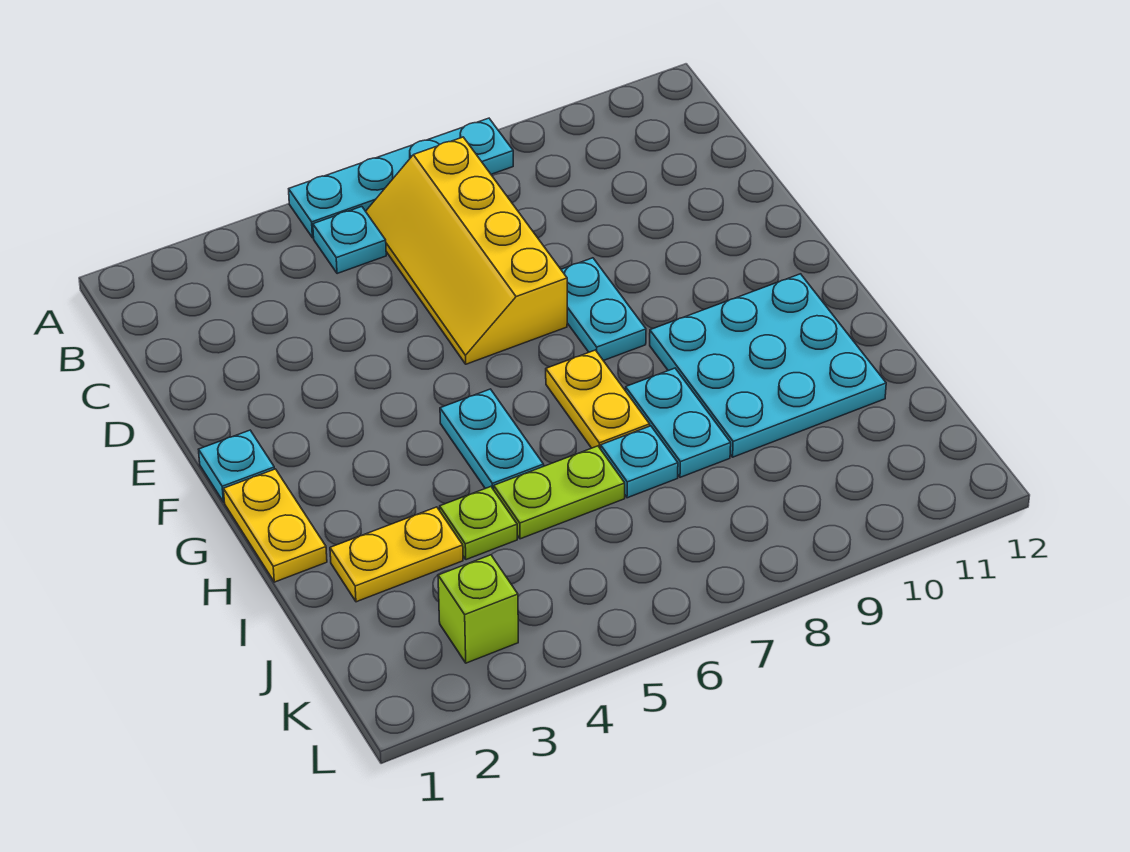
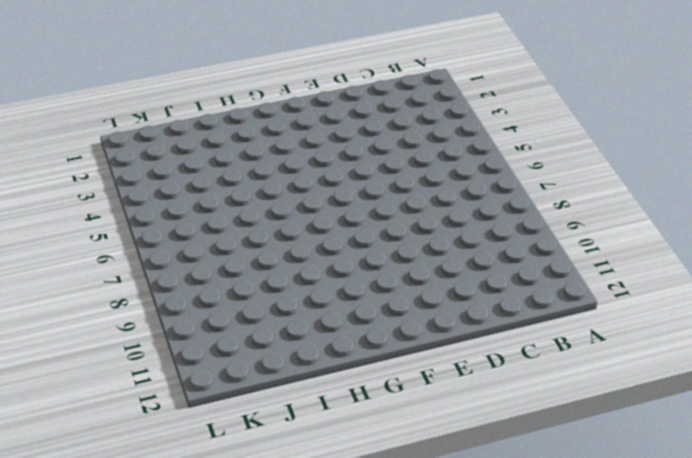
none -> cyan 1x4 plate [289,118,513,238]
none -> cyan 1x1 plate [313,207,386,274]
none -> yellow 2x4 slope [366,137,567,364]

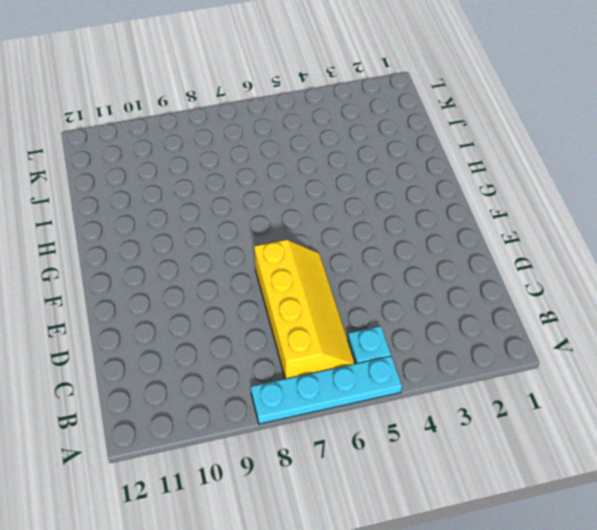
none -> cyan 1x2 plate [561,258,646,361]
none -> cyan 1x1 plate [199,430,274,502]
none -> yellow 1x2 plate [224,469,327,582]

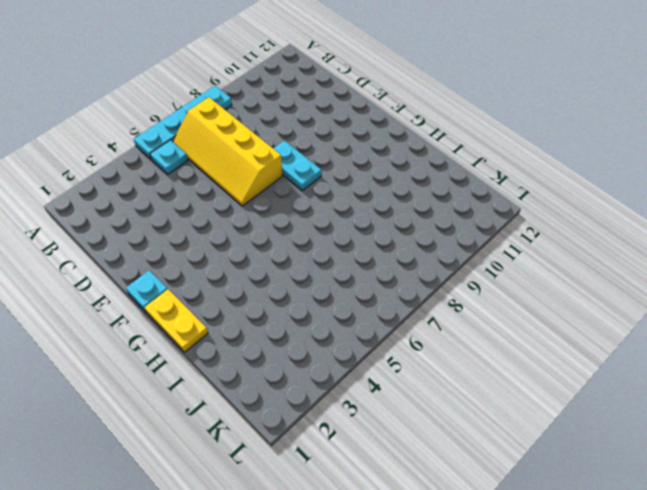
none -> cyan 1x2 plate [440,389,544,490]
none -> yellow 1x2 plate [546,350,650,449]
none -> cyan 3x3 plate [650,274,886,457]

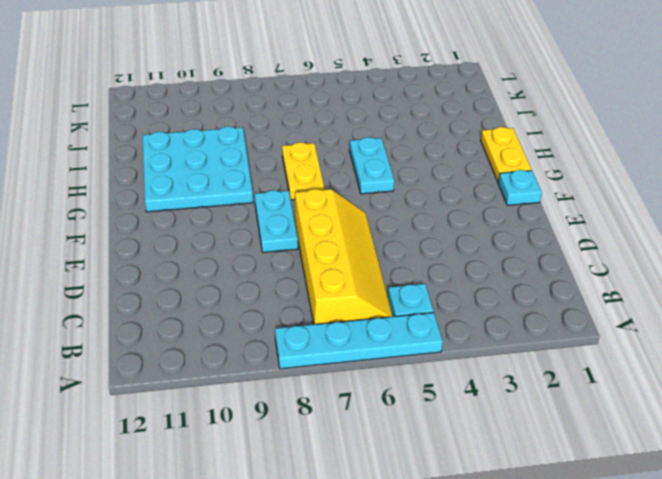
none -> cyan 1x2 plate [626,368,731,477]
none -> yellow 1x2 plate [330,507,463,602]
none -> lime 1x1 plate [440,487,517,560]

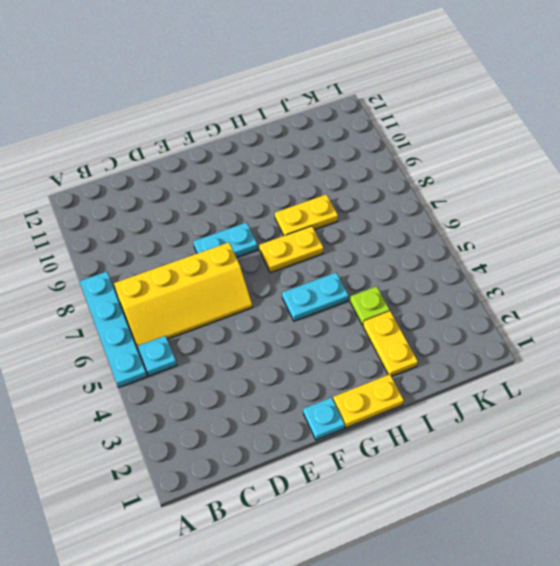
yellow 1x2 plate [275,194,338,236] -> cyan 1x2 plate [626,368,731,477]
none -> cyan 3x3 plate [650,274,886,457]
none -> lime 1x2 plate [494,446,625,539]
none -> cyan 1x1 plate [601,426,678,498]

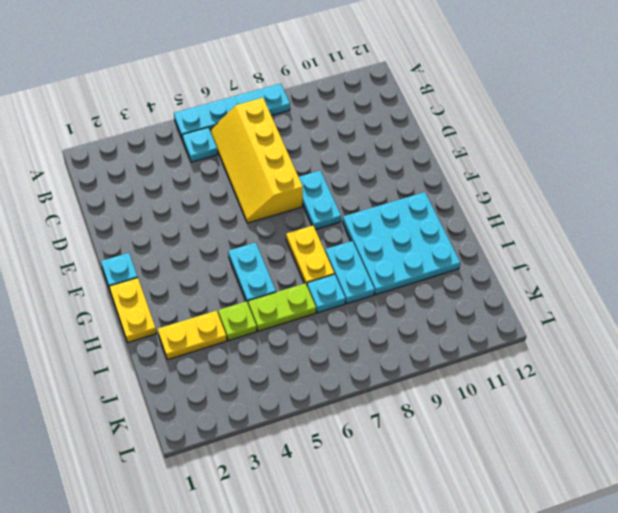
none -> lime 1x1 brick [438,555,518,663]

